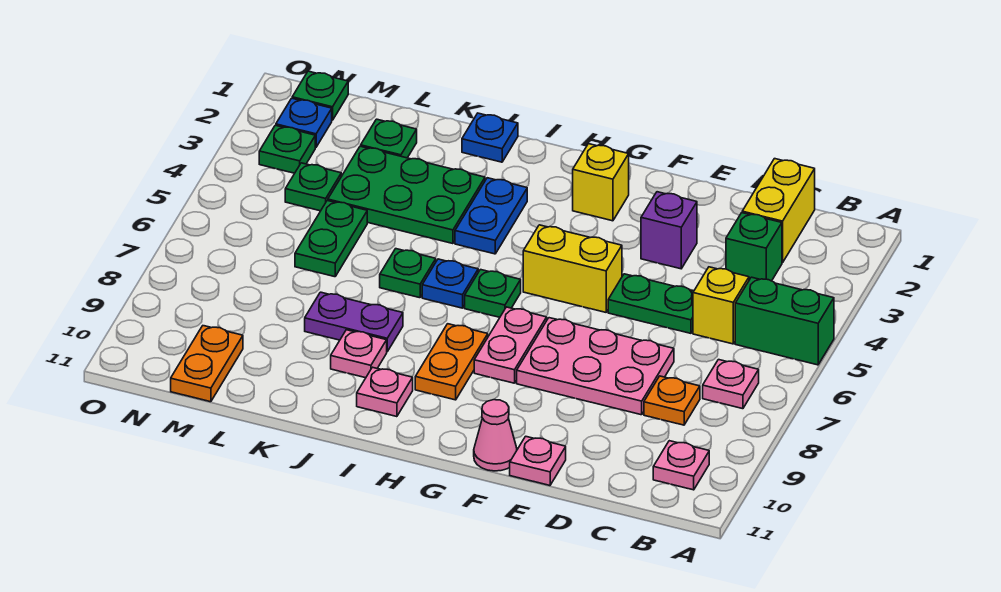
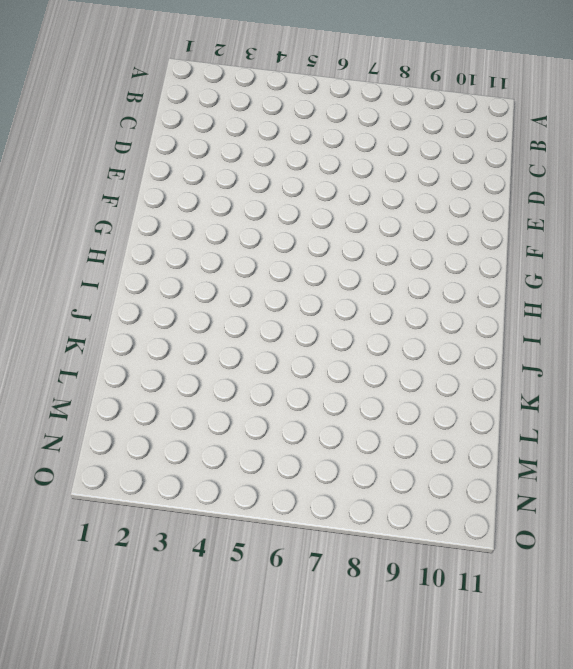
none -> green 1x2 brick [735,277,834,365]
none -> pink 1x1 plate [703,360,759,409]
none -> pink 1x1 plate [653,441,709,490]
none -> yellow 1x2 brick [742,159,815,263]

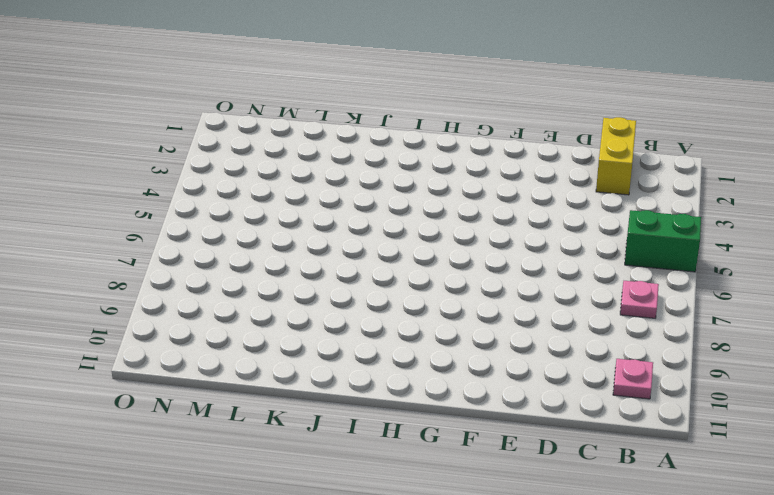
none -> green 1x1 brick [726,213,782,281]
none -> yellow 1x1 brick [693,267,749,344]
none -> orange 1x1 plate [644,376,700,425]
none -> green 1x2 plate [608,274,694,333]

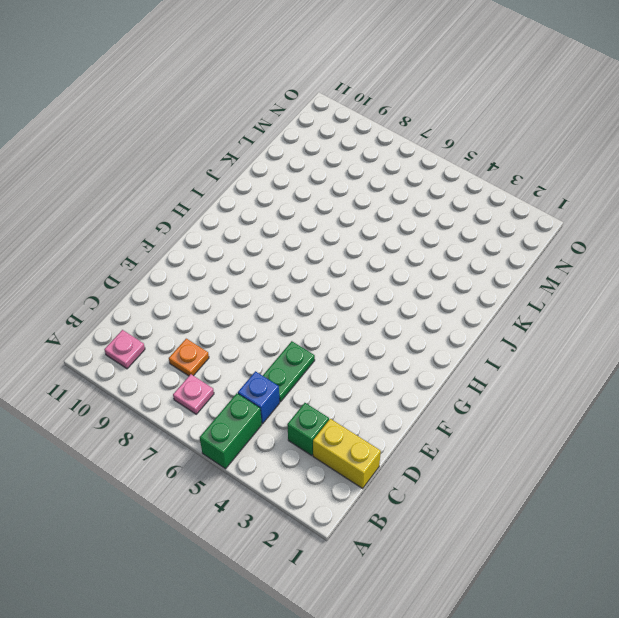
blue 1x1 brick [238,371,280,424] -> yellow 1x1 brick [693,267,749,344]
none -> pink 2x3 plate [517,318,674,415]
none -> purple 1x1 brick [641,192,697,269]
none -> pink 1x1 plate [510,436,566,485]
none -> yellow 1x2 brick [523,225,622,312]

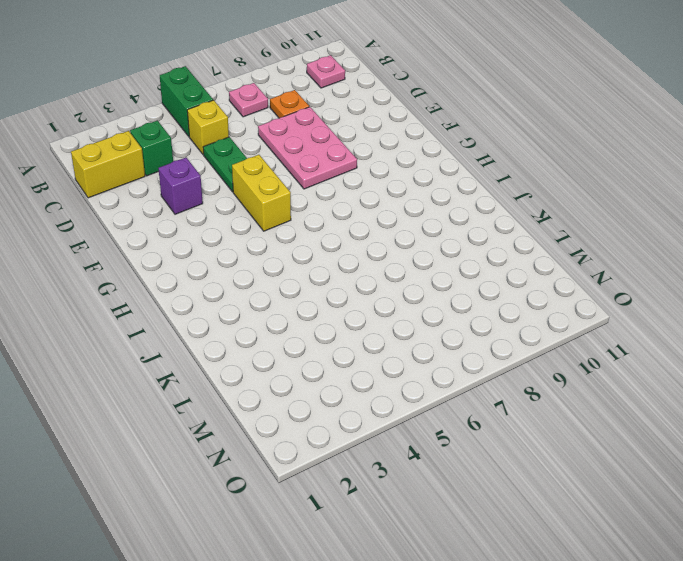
none -> pink 1x1 plate [510,436,566,485]
none -> pink 1x1 cone [474,400,517,471]
none -> yellow 1x1 brick [573,144,629,221]
none -> pink 1x2 plate [474,307,547,383]

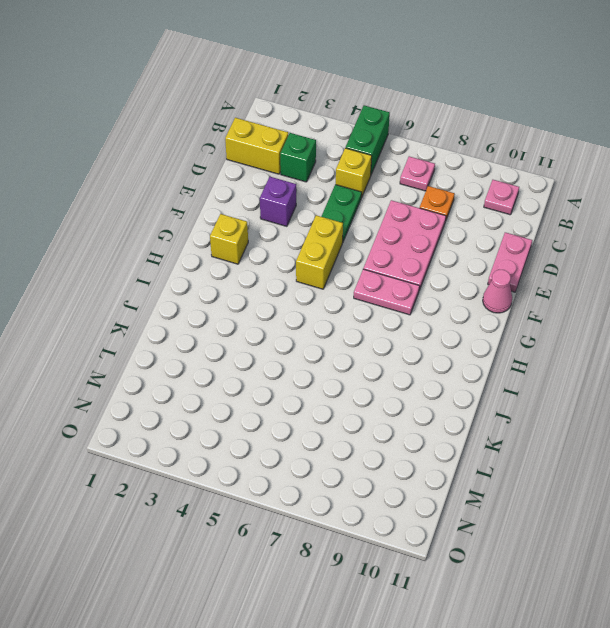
pink 1x2 plate [488,232,532,292] -> pink 1x1 plate [510,436,566,485]
none -> green 1x1 plate [465,270,521,317]
none -> orange 1x2 plate [415,324,488,400]
none -> blue 1x2 plate [455,178,527,254]
none -> blue 1x1 plate [422,259,478,308]

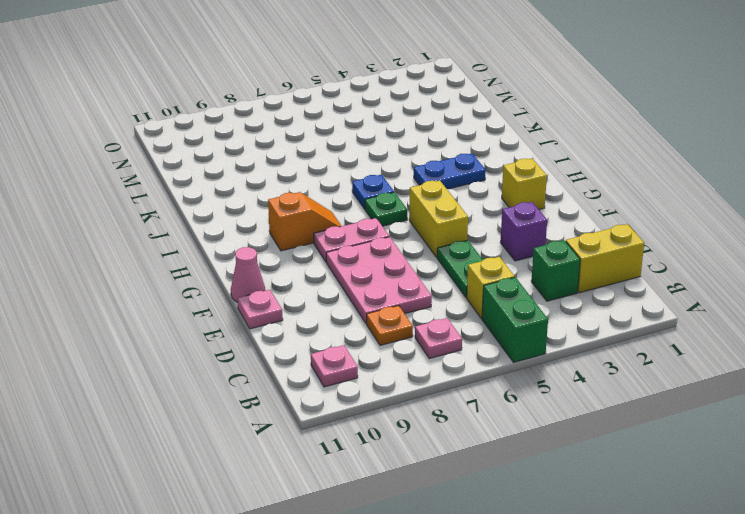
orange 1x2 slope [268,192,341,251] -> orange 1x2 plate [415,324,488,400]
none -> pink 1x1 plate [357,367,413,417]
none -> blue 1x1 plate [462,113,518,162]
none -> green 2x3 plate [328,146,485,244]
none -> green 1x1 plate [380,249,436,298]

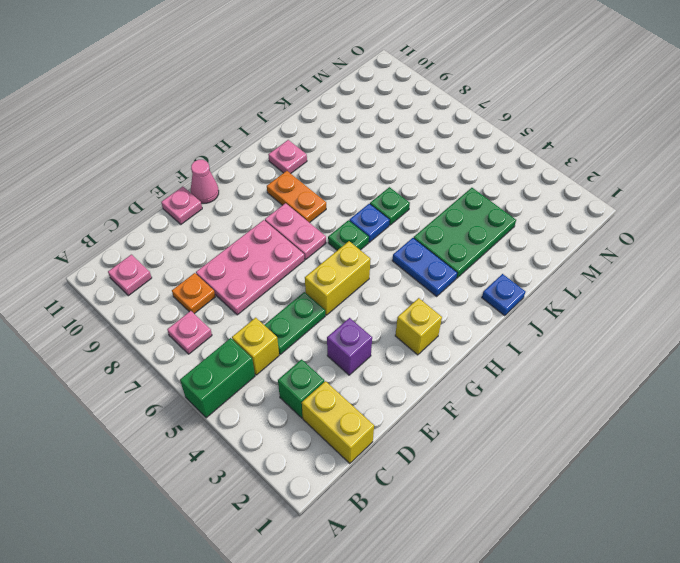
none -> purple 1x2 plate [305,292,403,352]
none -> pink 1x1 plate [331,330,387,378]
none -> green 1x1 plate [361,119,417,158]
none -> green 1x2 plate [295,201,367,277]

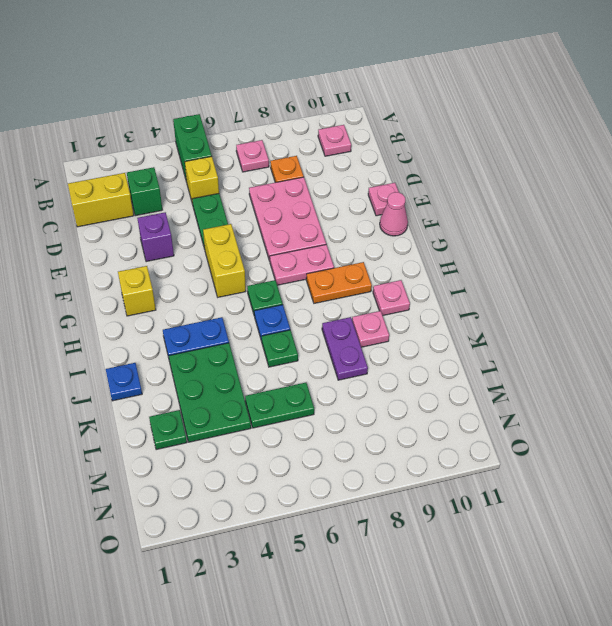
none -> green 1x1 plate [285,163,341,211]
none -> orange 1x2 plate [171,326,243,402]
none -> green 1x1 plate [292,71,348,120]
none -> blue 1x1 plate [276,98,332,147]

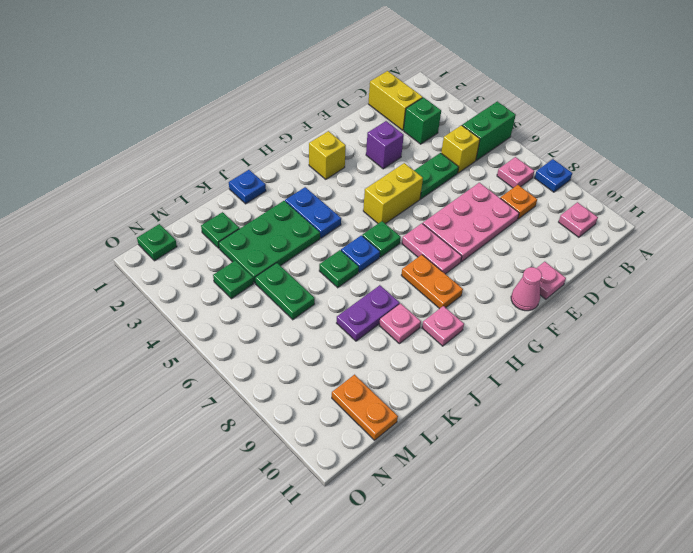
blue 1x1 plate [535,159,572,192] -> blue 1x1 plate moved to [276,98,332,147]
none -> green 1x1 plate [259,125,315,173]

